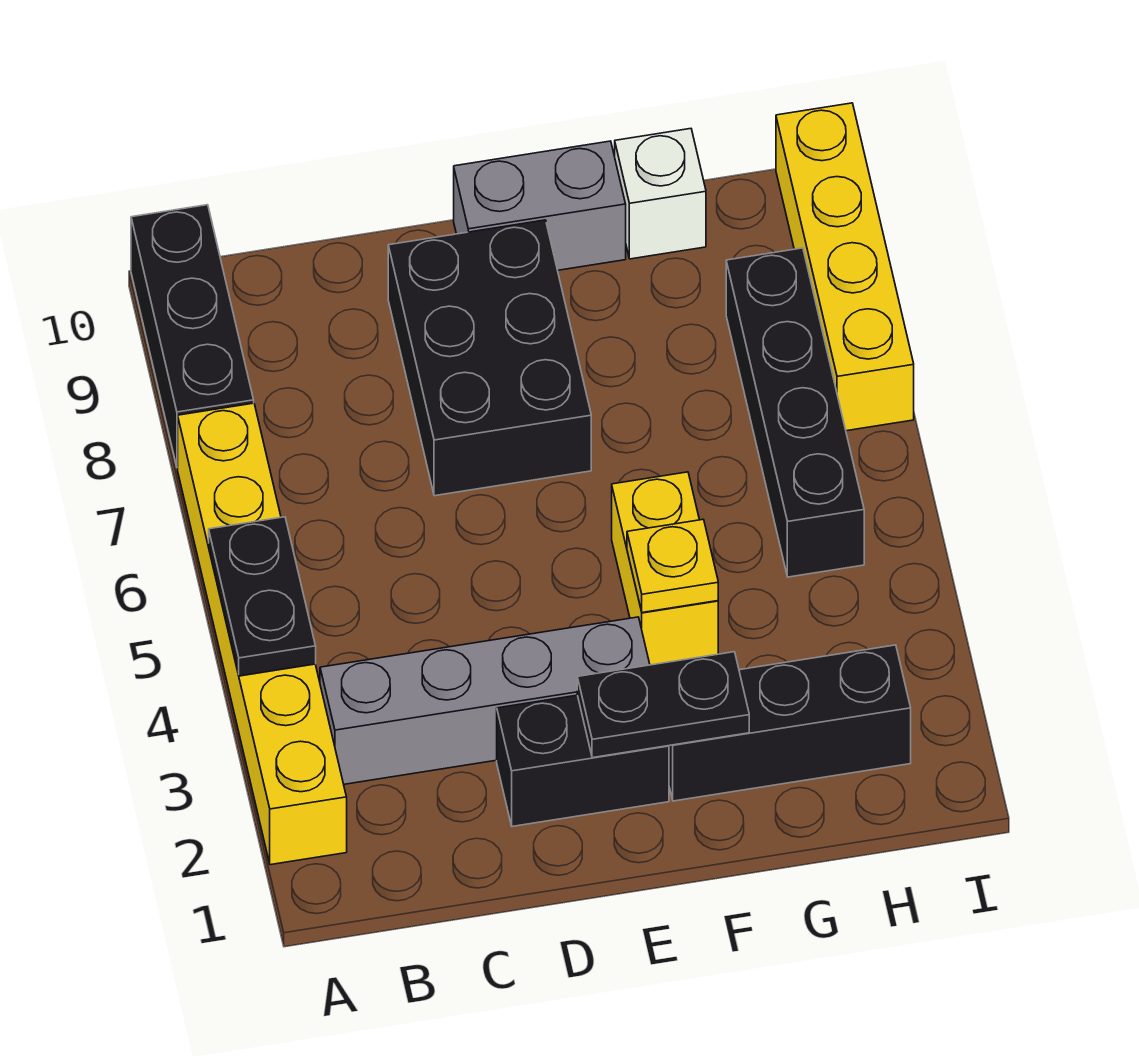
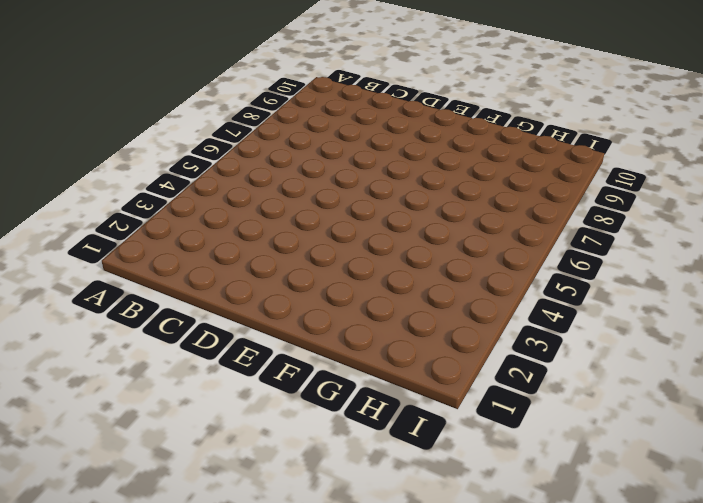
none -> yellow 1x6 brick [178,403,347,865]
none -> black 1x3 brick [131,205,254,468]
none -> grey 1x4 brick [320,617,650,784]

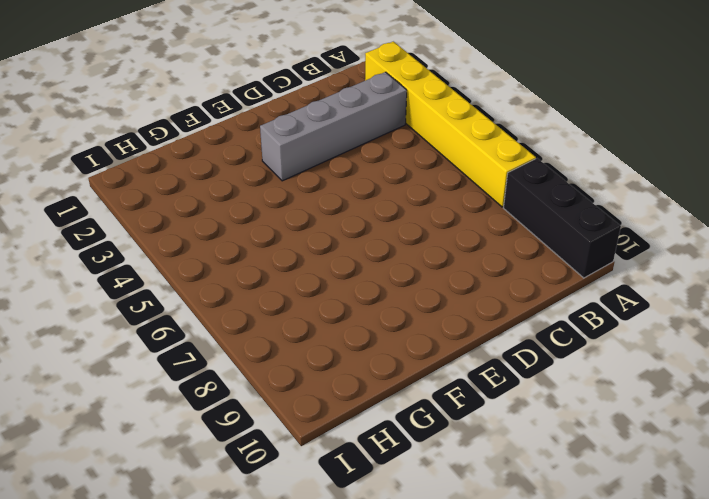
none -> black 1x2 brick [497,695,669,826]
none -> black 2x3 brick [388,220,591,496]
none -> grey 1x2 brick [454,141,626,270]

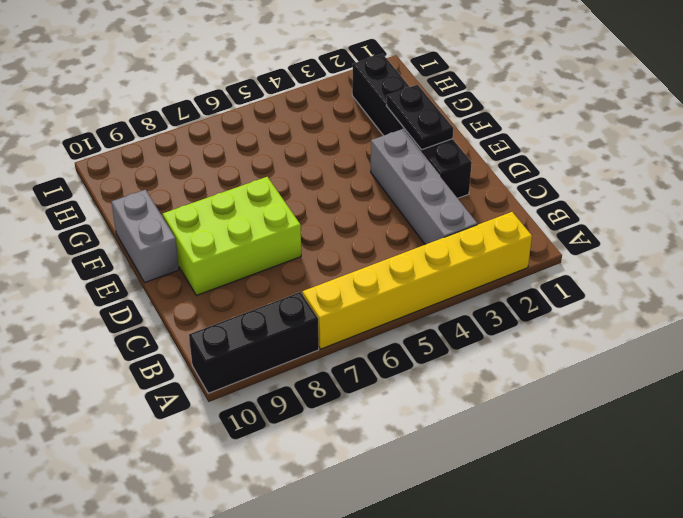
lime 2x3 brick [163,177,301,295] -> black 2x3 brick [388,220,591,496]
none -> yellow 1x2 brick [612,472,718,665]
none -> white 1x1 brick [615,129,706,259]
none -> black 1x4 brick [726,248,864,577]

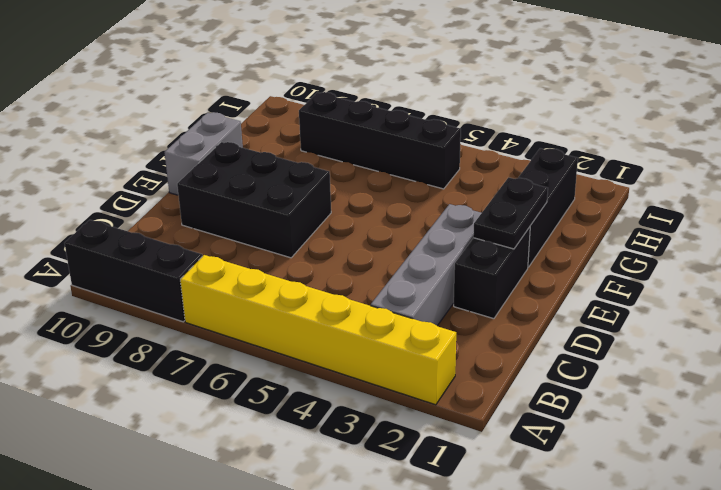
none -> yellow 1x2 brick [612,472,718,665]
none -> white 1x1 brick [615,129,706,259]
none -> yellow 1x4 brick [776,103,914,431]

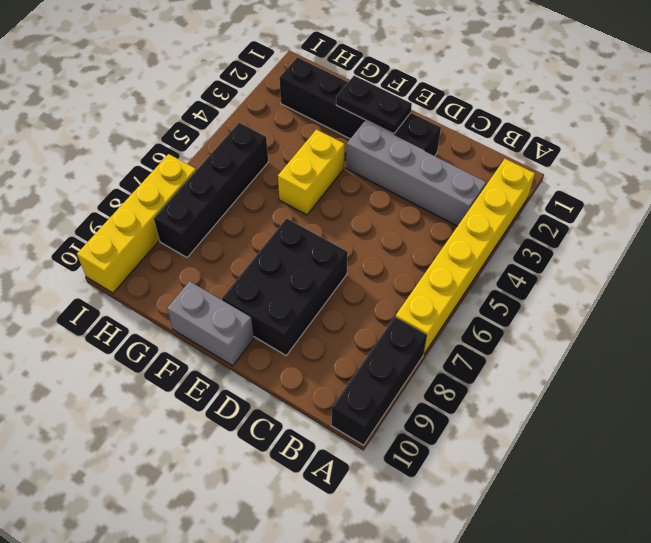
none -> white 1x1 brick [615,129,706,259]
none -> black 1x2 plate [209,517,316,676]
none -> yellow 1x1 plate [627,519,718,613]

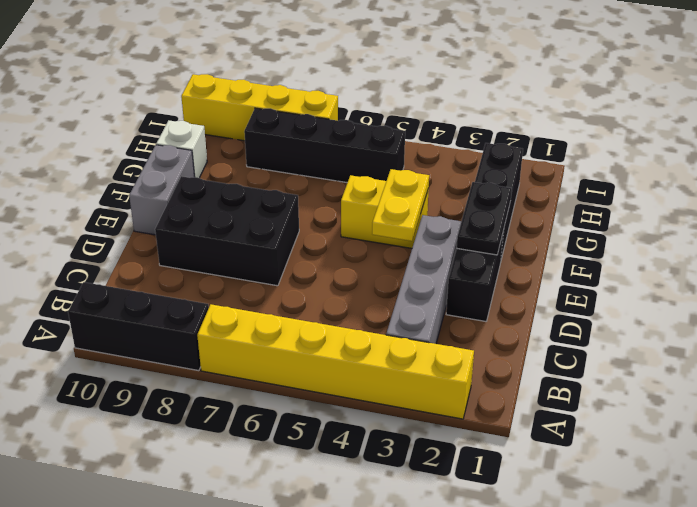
yellow 1x2 plate [372,169,429,241] -> yellow 1x1 plate [627,519,718,613]
none -> black 1x2 plate [209,517,316,676]

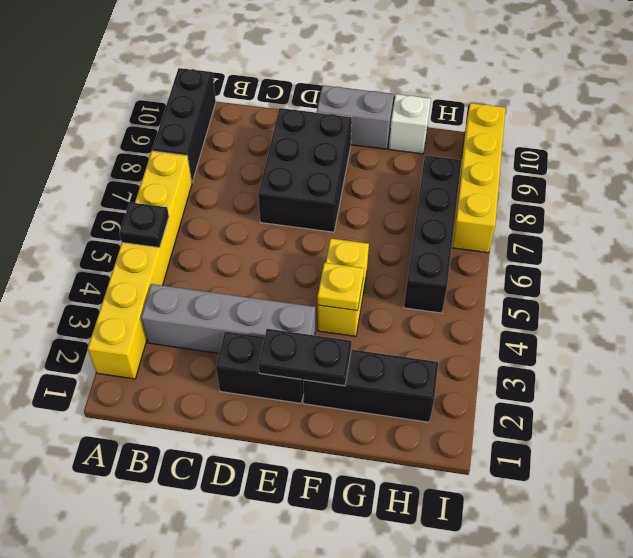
black 1x1 plate [119,202,169,248] -> black 1x2 plate [209,517,316,676]

